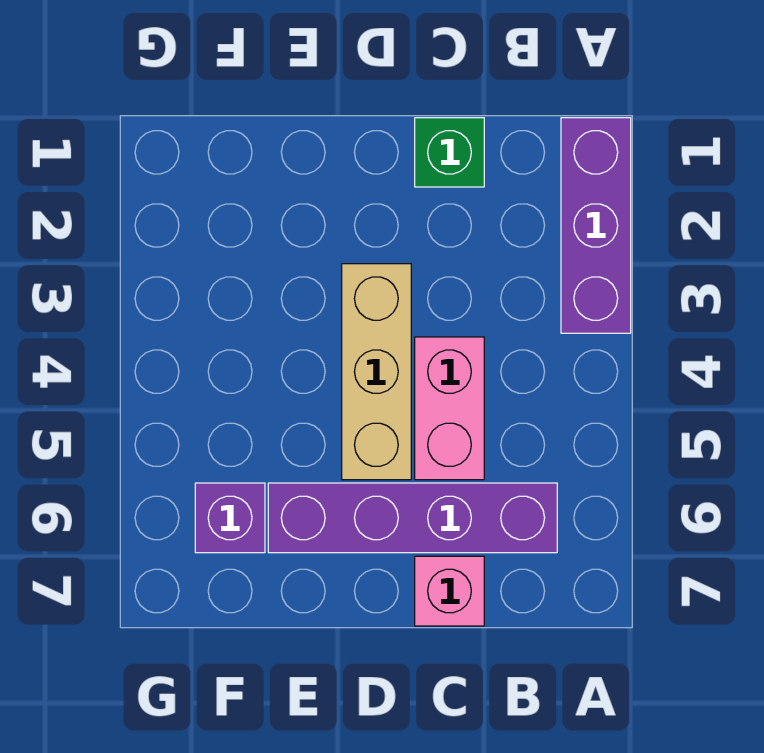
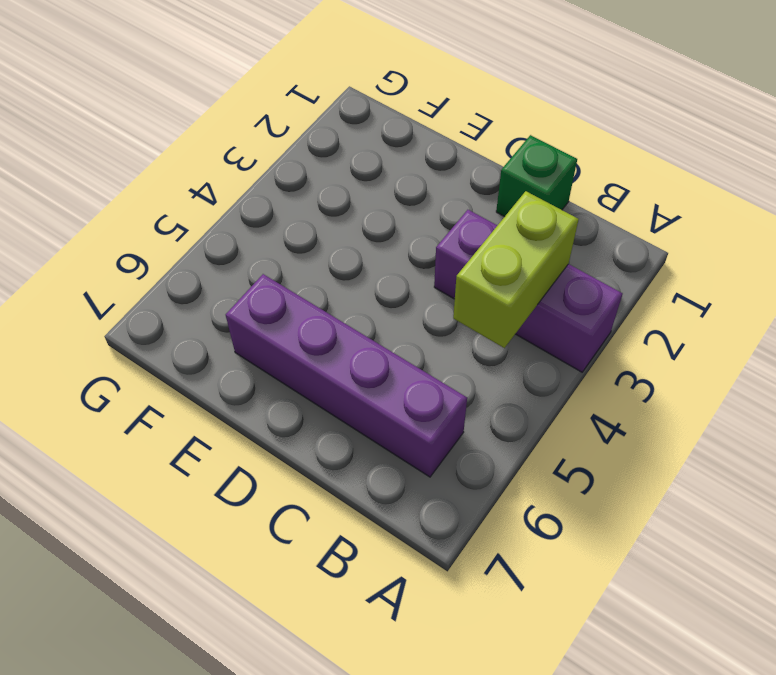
purple 1x3 brick [434,210,623,372] -> purple 1x3 brick turned to [561,118,631,333]
lime 1x2 brick [453,191,579,348] -> none
none -> pink 1x2 brick [415,337,484,480]
none -> pink 1x1 brick [415,556,484,626]

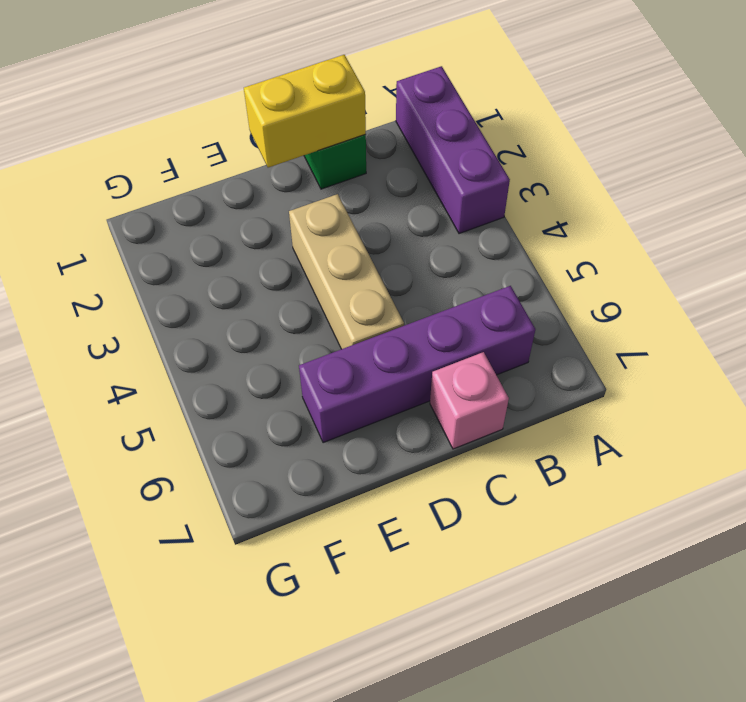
yellow 1x2 brick [244,55,366,168] -> none
none -> pink 1x2 brick [415,337,484,480]
none -> purple 1x1 brick [195,483,265,553]

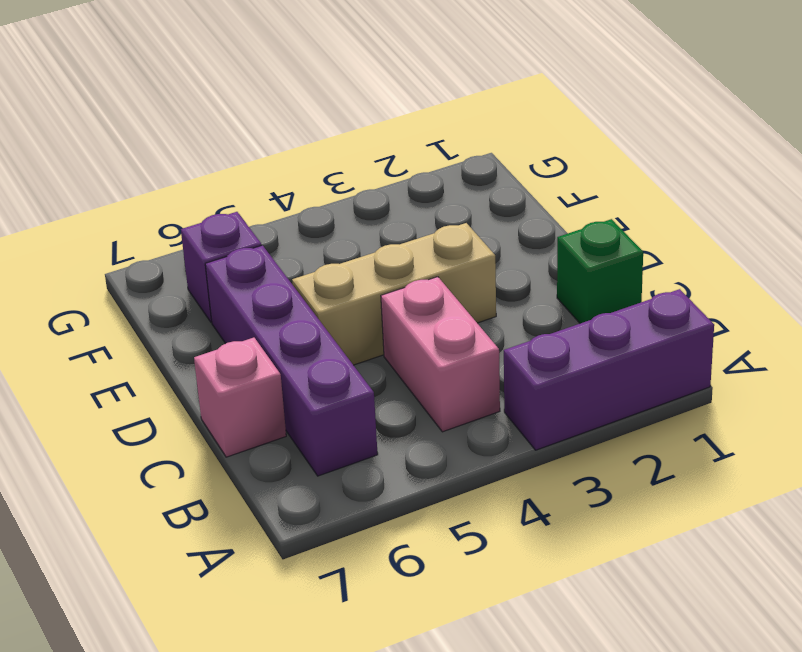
pink 1x2 brick [381,277,500,432] -> pink 1x2 brick turned to [415,337,484,480]

